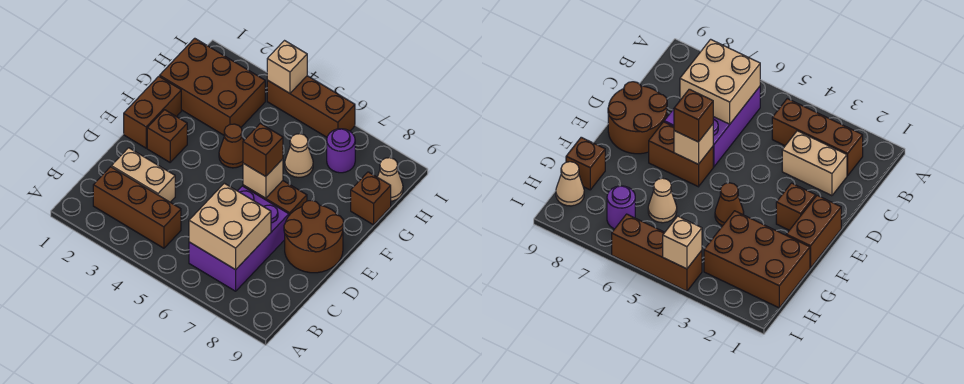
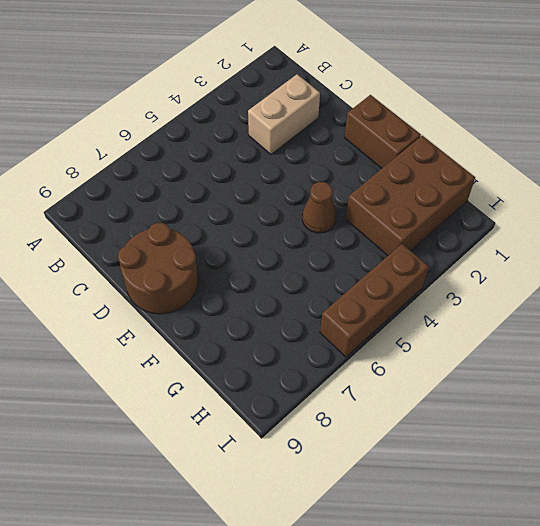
none -> brown 1x3 brick [93,167,181,248]
none -> purple 2x3 brick [189,186,289,291]
none -> brown 1x1 brick [147,110,187,162]

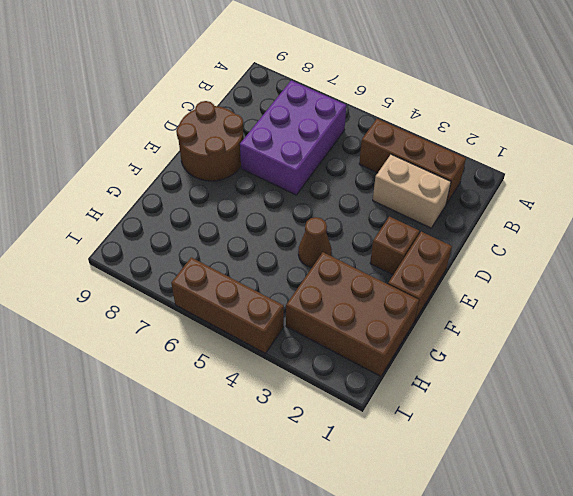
none -> brown 1x2 brick [243,181,307,215]
none -> tan 1x1 cone [285,134,313,177]
none -> brown 1x1 brick [351,172,391,225]

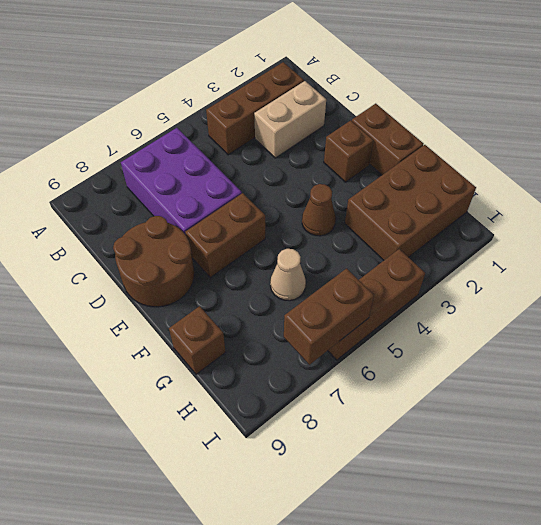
brown 1x2 brick [284,268,374,365] -> none
none -> purple 1x1 round brick [327,129,355,173]
none -> tan 1x1 cone [378,158,403,201]
none -> tan 2x2 brick [189,183,271,270]

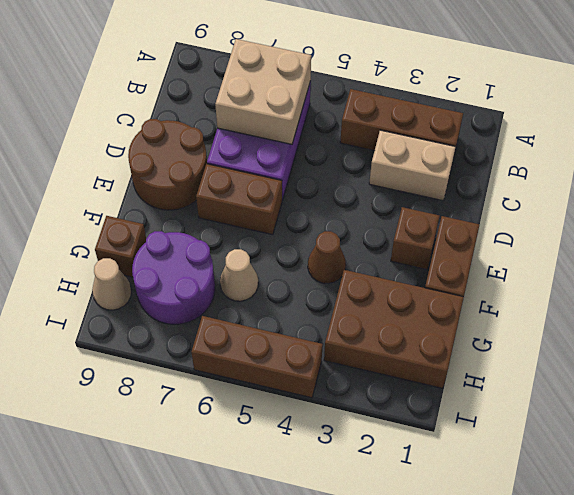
purple 2x2 round brick [132,231,215,324] -> purple 1x1 round brick [327,129,355,173]
none -> tan 1x1 brick [243,159,283,198]
none -> tan 1x1 brick [267,41,307,93]
none -> brown 1x1 brick [243,123,283,177]

